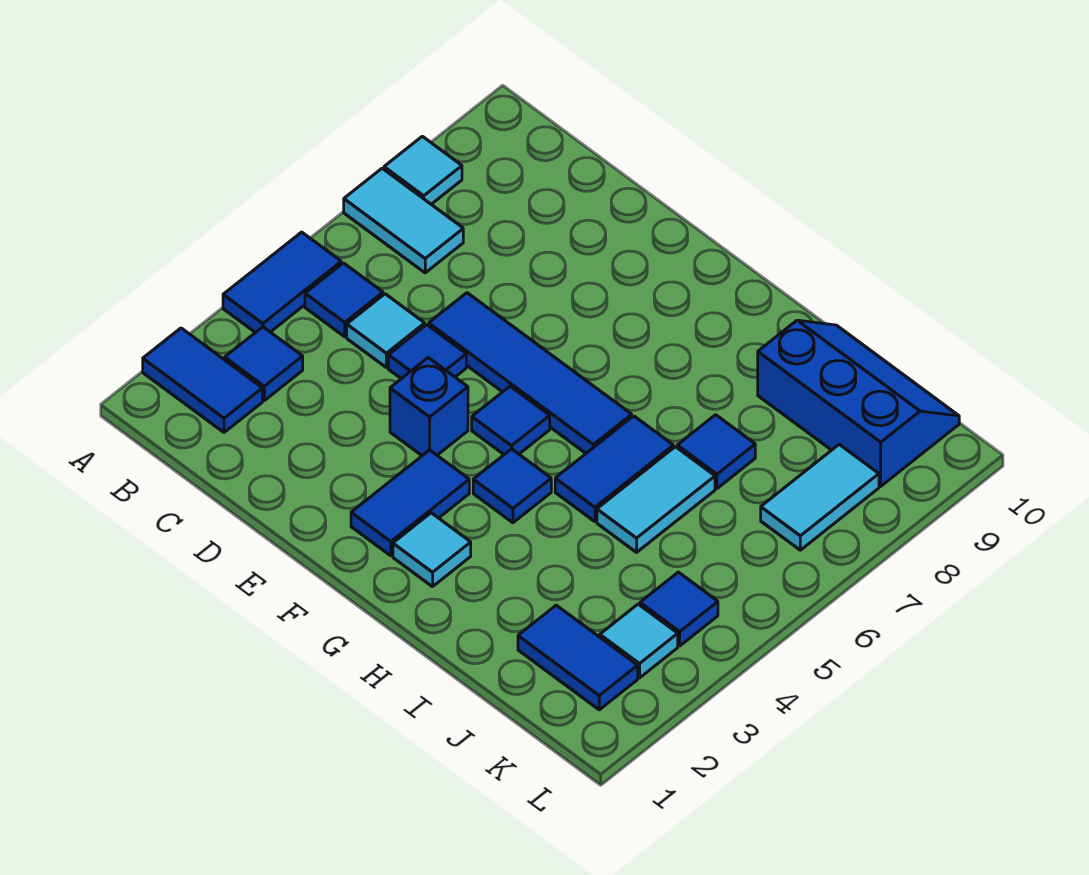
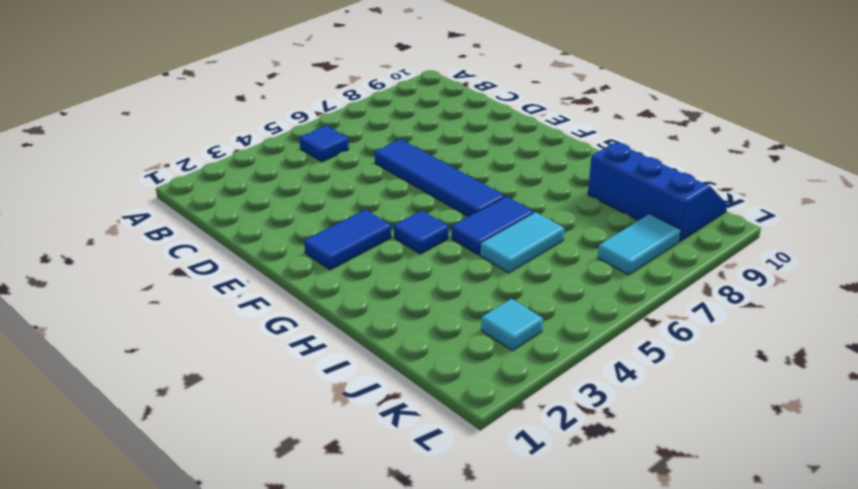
none -> blue 1x2 tile [143,328,262,432]
none -> blue 1x2 tile [223,232,341,333]
none -> cyan 1x2 tile [344,168,463,273]

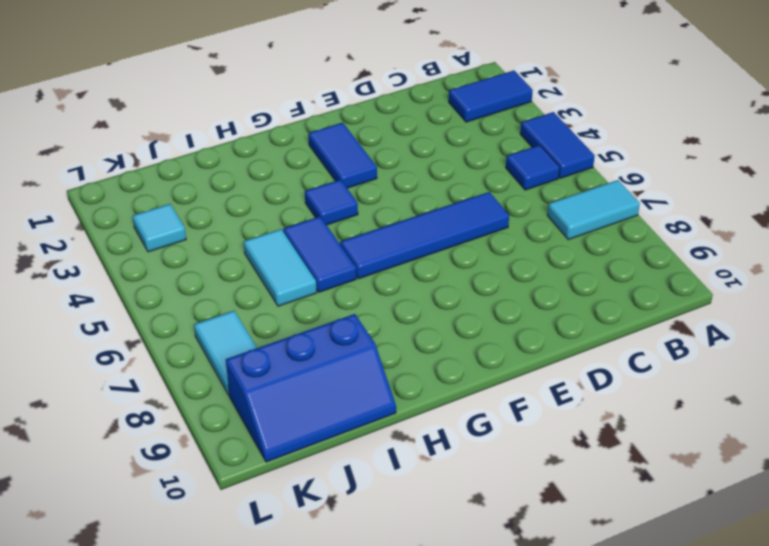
none -> cyan 1x1 tile [384,136,462,204]
none -> blue 1x1 tile [225,327,303,400]
none -> cyan 1x1 tile [347,294,425,367]

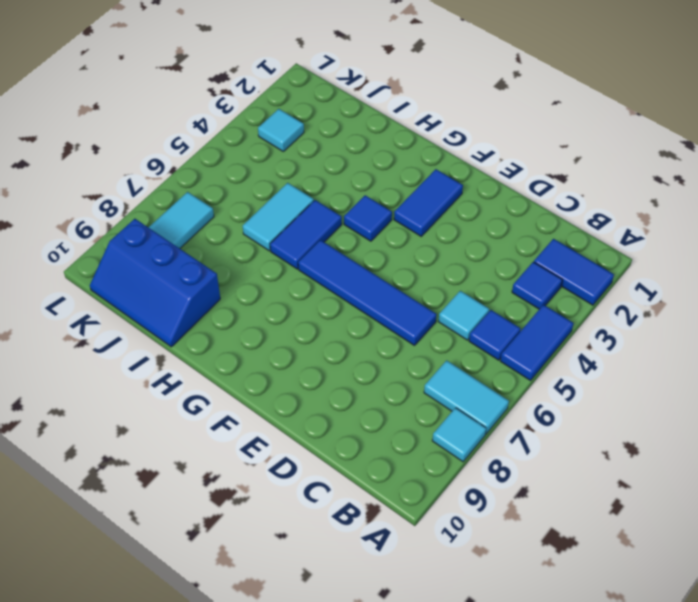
none -> blue 1x1 tile [388,325,466,379]
none -> blue 1x1 brick [390,358,468,456]
none -> blue 1x1 tile [472,386,550,454]

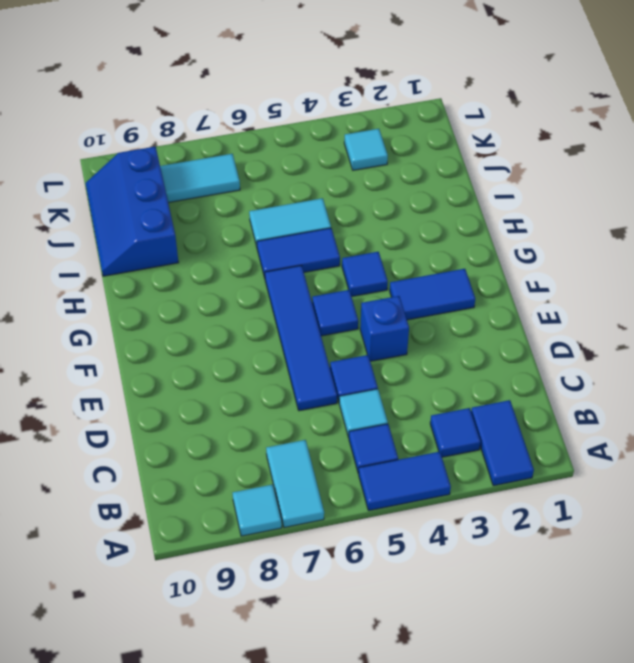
none -> cyan 1x1 tile [393,513,471,587]
none -> blue 1x1 tile [677,415,755,488]
none -> blue 1x2 tile [518,605,638,710]

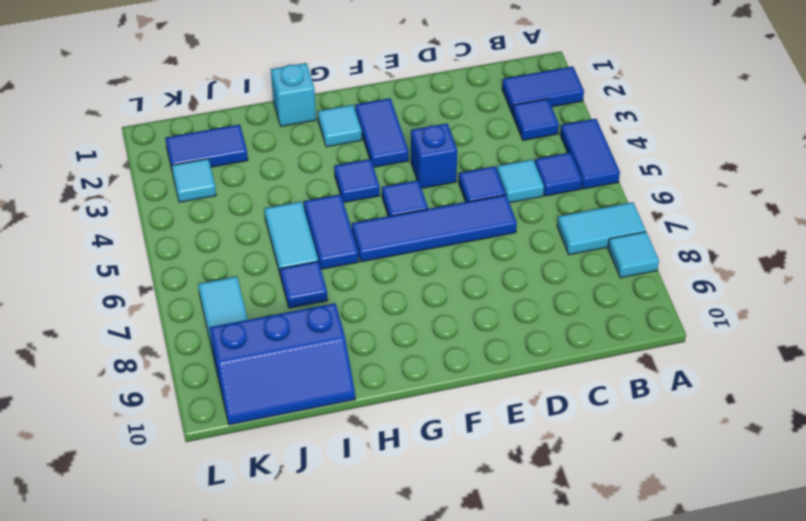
cyan 1x1 brick [271,63,316,126] -> none
none -> blue 1x1 tile [640,572,718,646]

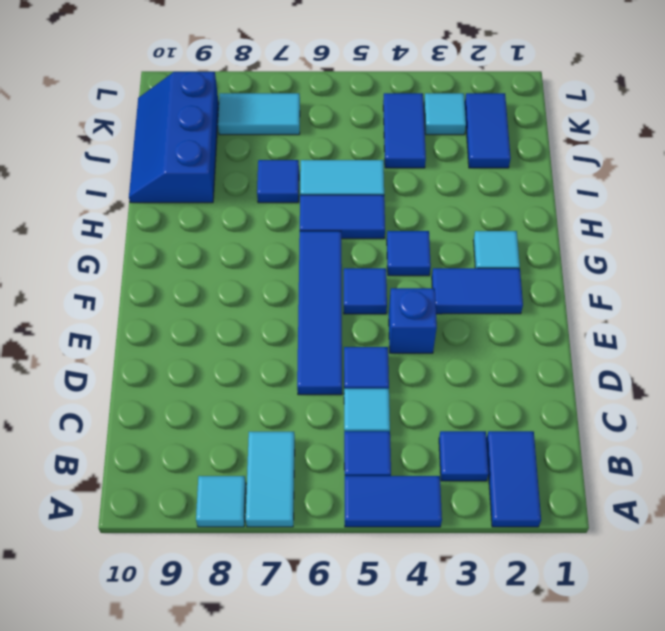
blue 1x2 tile [383,93,426,168] -> blue 1x1 tile [640,572,718,646]

